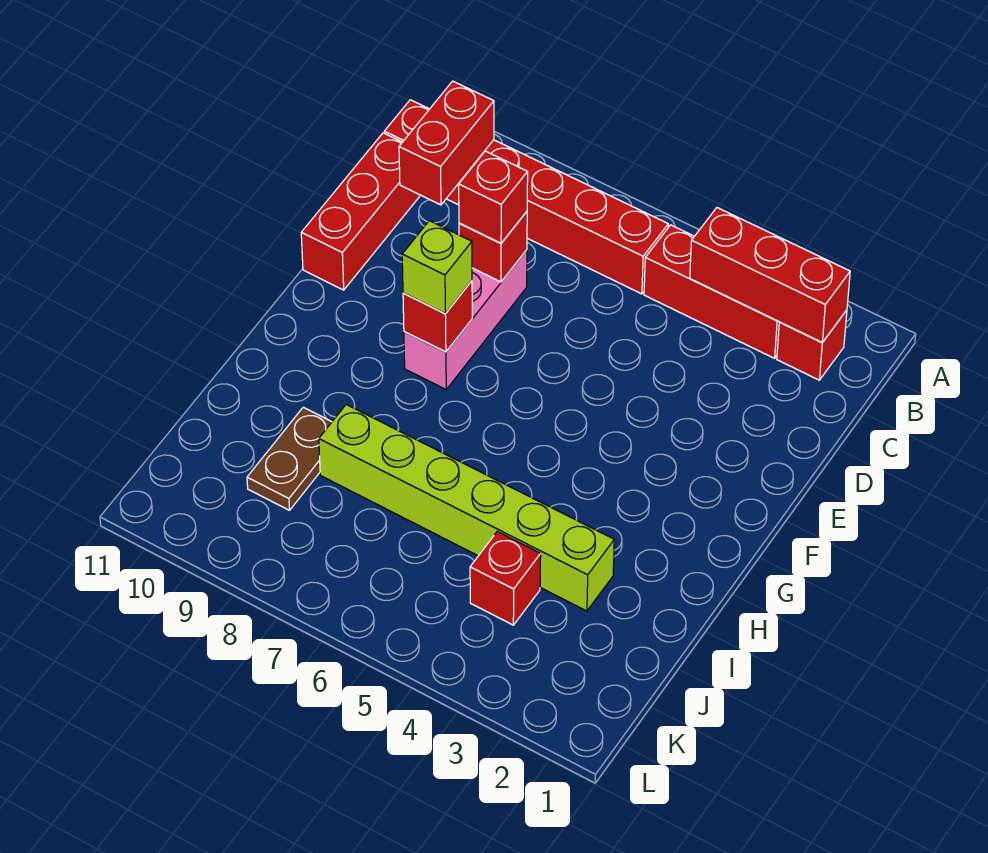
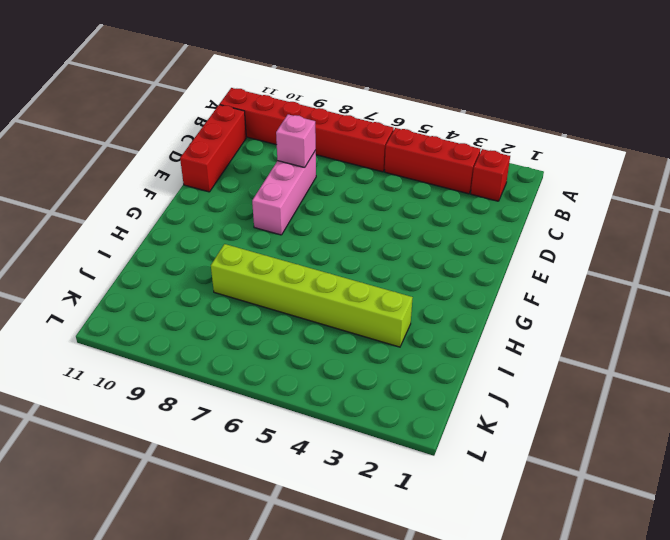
pink 1x1 brick [276,114,316,168] -> red 1x1 brick [459,212,527,282]
none -> brown 1x2 plate [247,407,332,510]
none -> red 1x1 brick [470,532,541,625]
none -> red 1x3 brick [690,208,850,342]

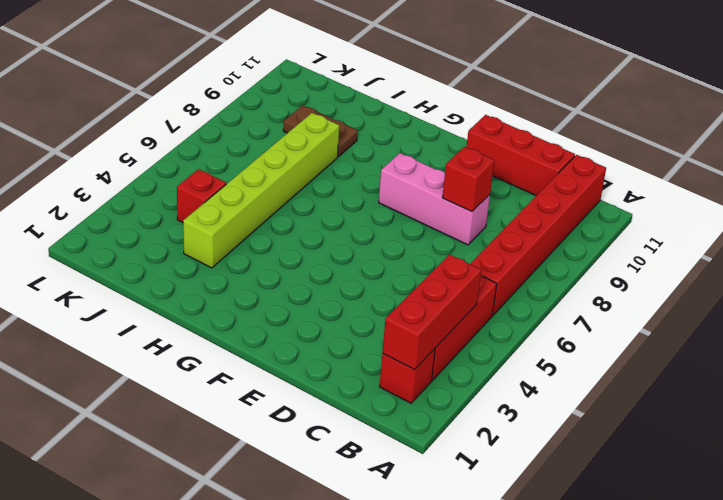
none -> red 1x2 brick [399,81,494,205]
none -> red 1x1 brick [403,281,472,352]
none -> red 1x1 brick [459,151,528,243]

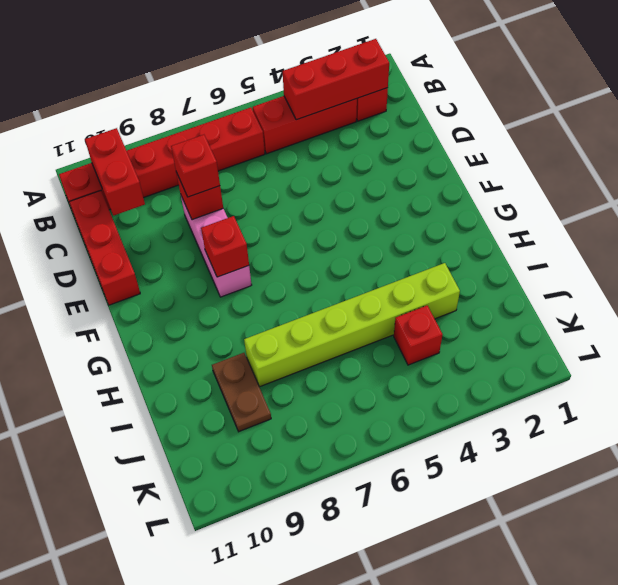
none -> lime 1x1 brick [402,221,472,314]

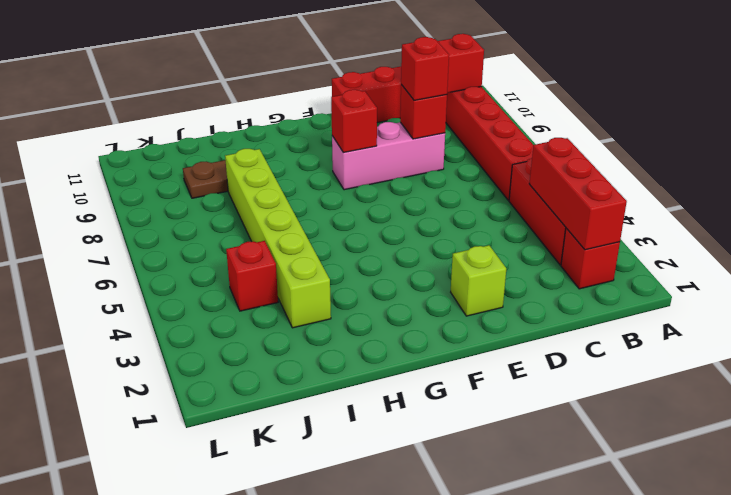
lime 1x1 brick [451,245,506,316] -> lime 1x1 brick moved to [402,221,472,314]

